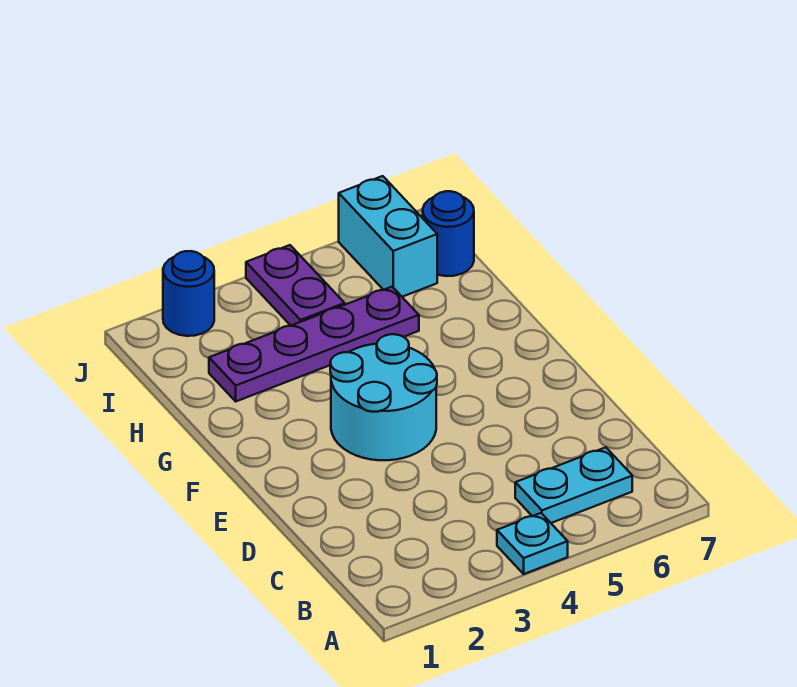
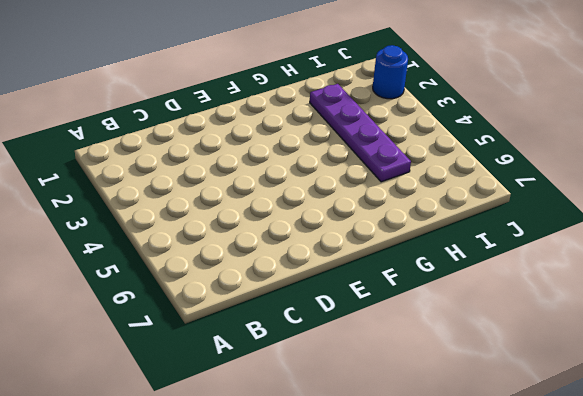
none -> cyan 1x1 plate [497,513,568,574]
none -> cyan 1x2 plate [515,447,632,523]

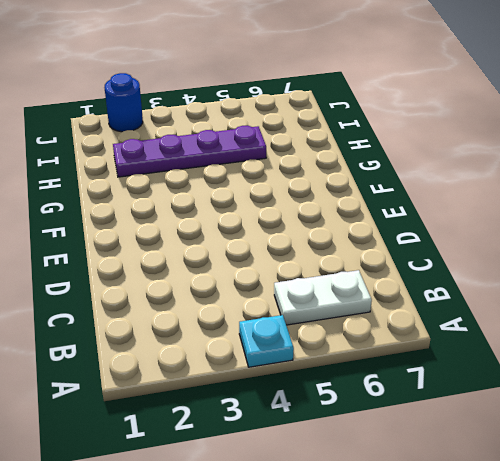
white 1x2 plate [274,270,372,325] -> cyan 1x2 plate [515,447,632,523]
none -> cyan 2x2 round brick [330,334,437,460]
none -> purple 1x2 plate [246,245,345,325]

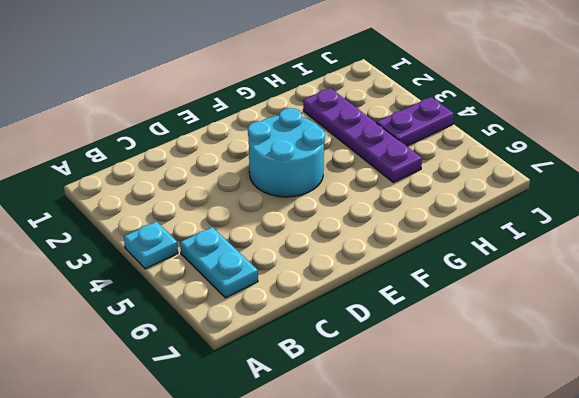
none -> cyan 1x2 brick [339,176,437,297]
none -> blue 1x1 round brick [423,191,474,276]

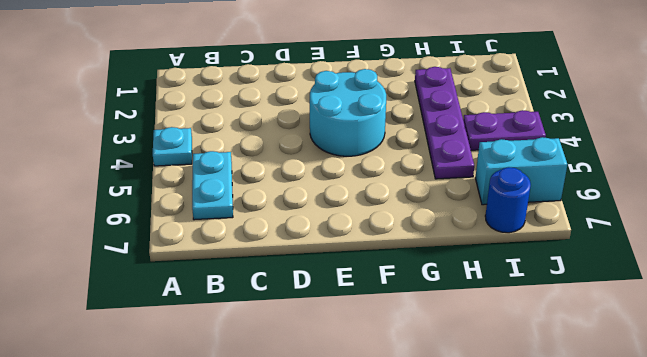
none -> blue 1x1 round brick [163,251,214,336]

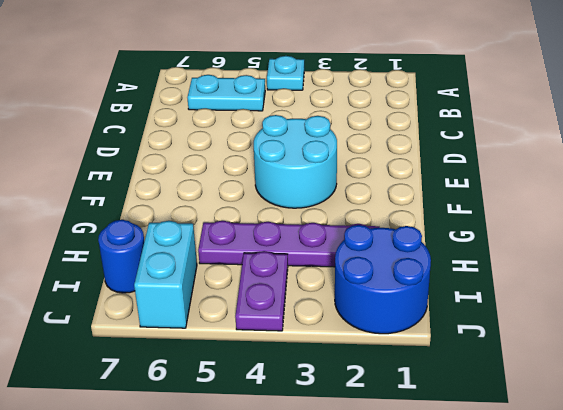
blue 2x2 round brick [335,225,431,334] -> blue 1x1 round brick [163,251,214,336]

